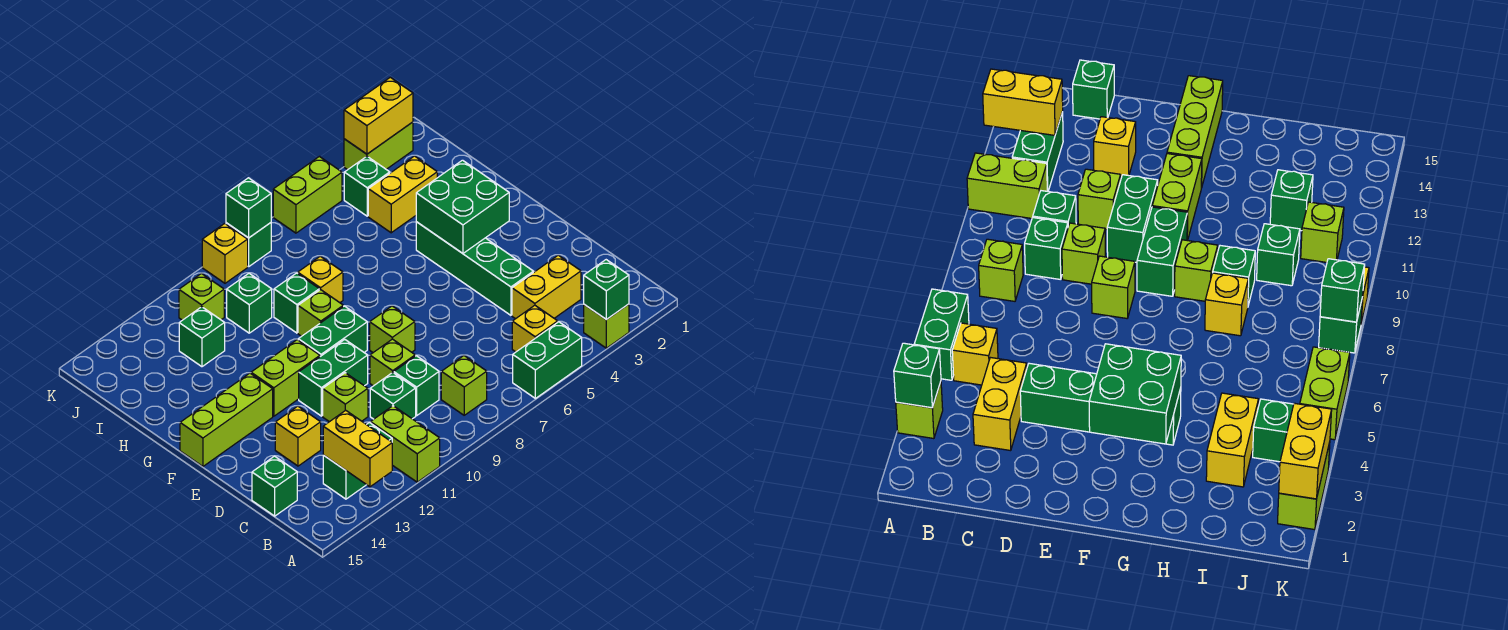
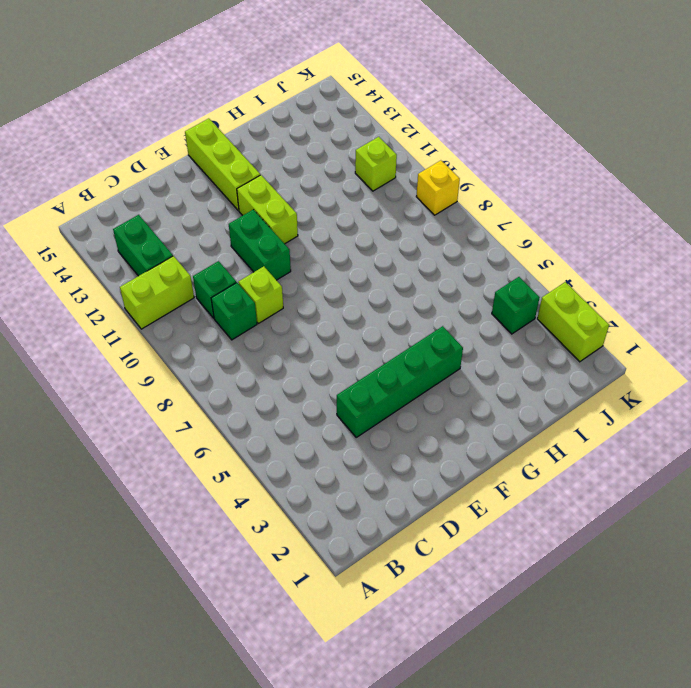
none -> lime 1x1 brick [584,304,629,348]
none -> green 1x2 brick [513,322,582,398]
none -> yellow 1x1 brick [512,305,558,352]
none -> lime 1x1 brick [441,356,487,415]

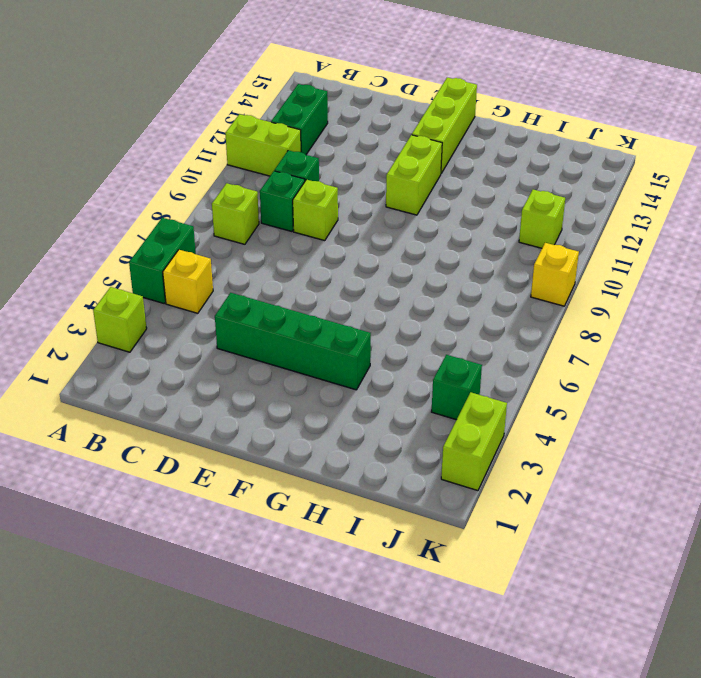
none -> yellow 1x2 brick [512,255,581,319]
none -> green 1x1 brick [252,456,297,516]
none -> lime 1x1 brick [323,373,368,422]
none -> yellow 1x1 brick [275,406,321,466]

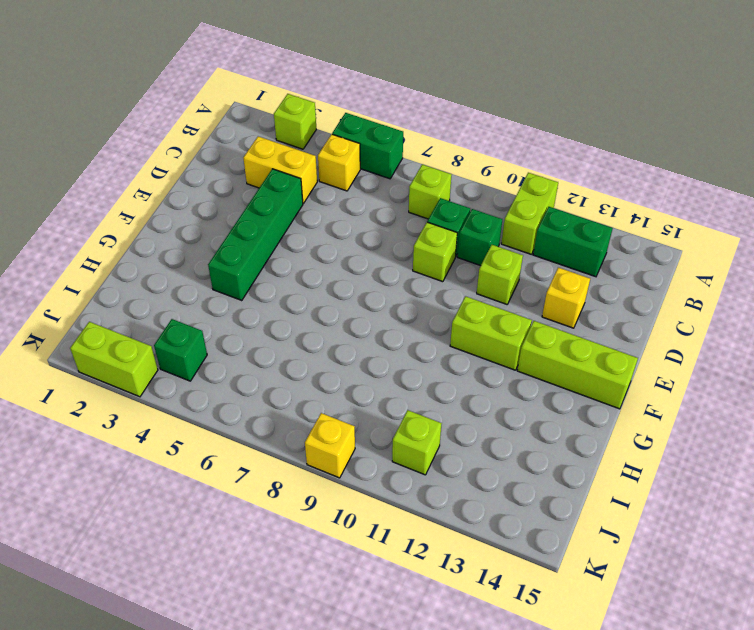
none -> green 1x1 brick [252,456,297,516]
none -> lime 1x1 brick [370,306,415,352]
none -> green 1x2 brick [299,340,368,416]
none -> green 1x2 brick [298,306,367,357]

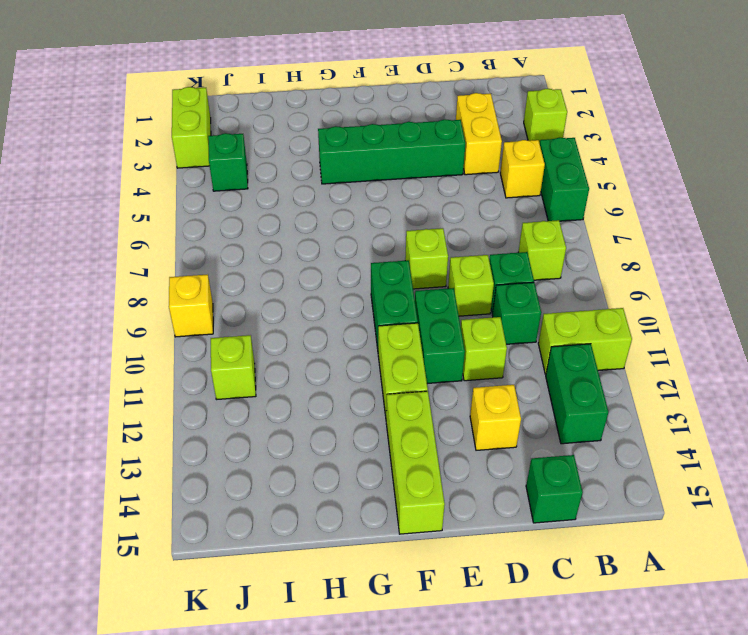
none -> lime 1x1 brick [298,290,343,336]
none -> yellow 1x1 brick [298,256,343,303]
none -> green 1x1 brick [274,273,319,333]
none -> yellow 1x2 brick [368,156,437,233]

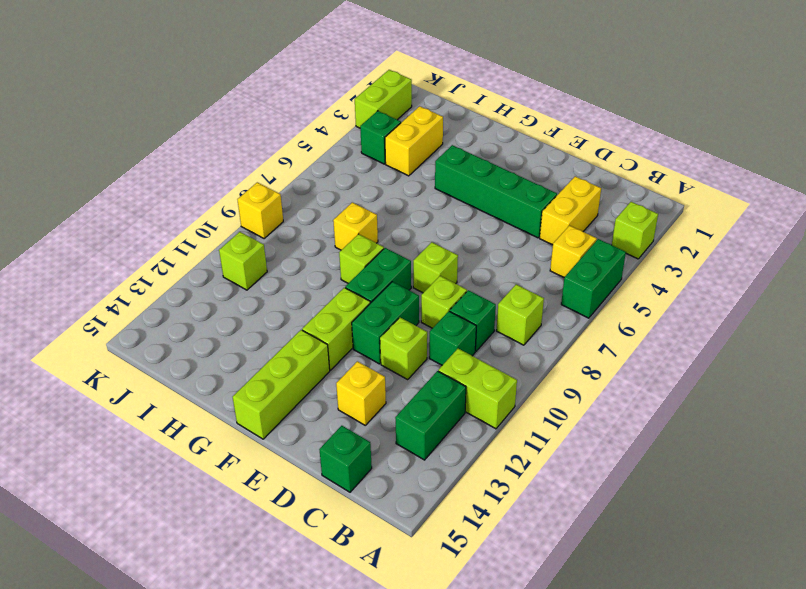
none -> green 1x1 brick [274,273,319,333]
none -> green 1x1 brick [227,273,272,333]
none -> green 1x1 brick [179,307,225,367]
none -> lime 1x2 brick [273,157,342,233]

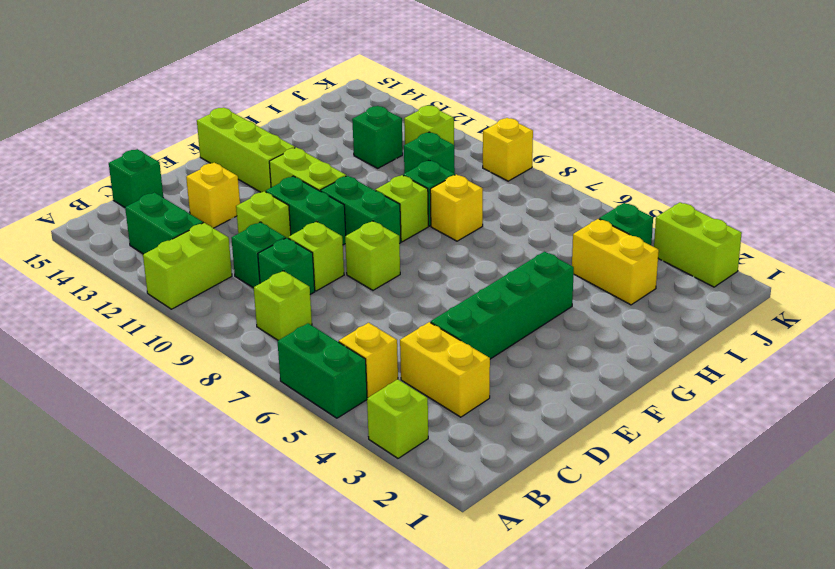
none -> lime 1x2 brick [273,157,342,233]
none -> green 1x1 brick [226,223,271,267]
none -> green 1x1 brick [584,260,629,320]
none -> yellow 1x2 brick [323,410,392,487]

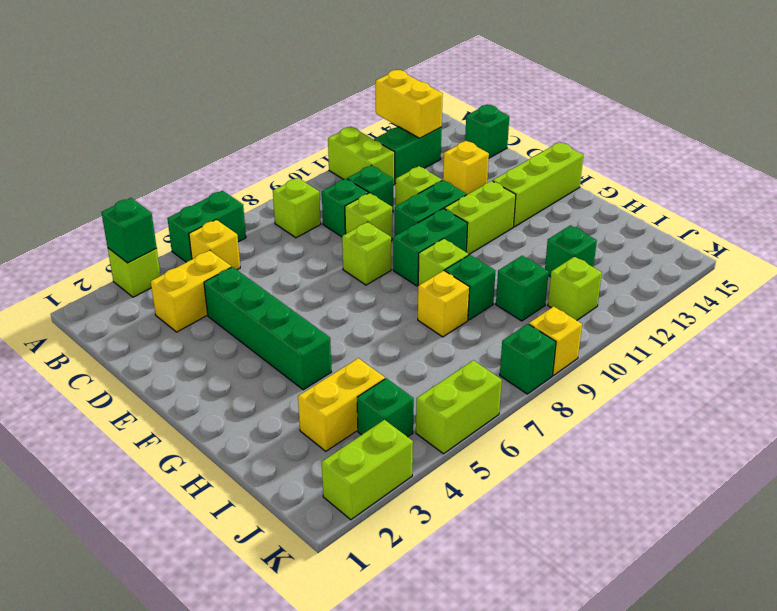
none -> green 2x2 brick [416,160,509,253]
none -> yellow 1x2 brick [344,77,413,154]
none -> green 1x1 brick [226,178,271,238]

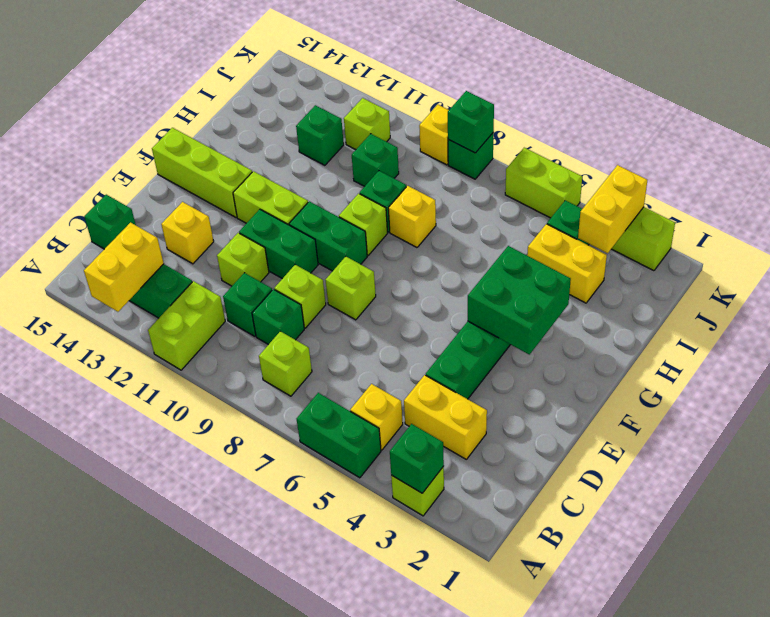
yellow 1x2 brick [578,165,647,253] -> yellow 1x2 brick turned to [344,77,413,154]

